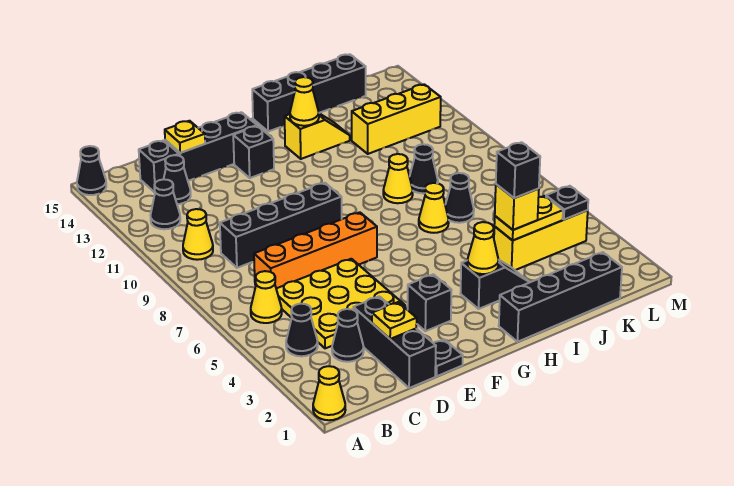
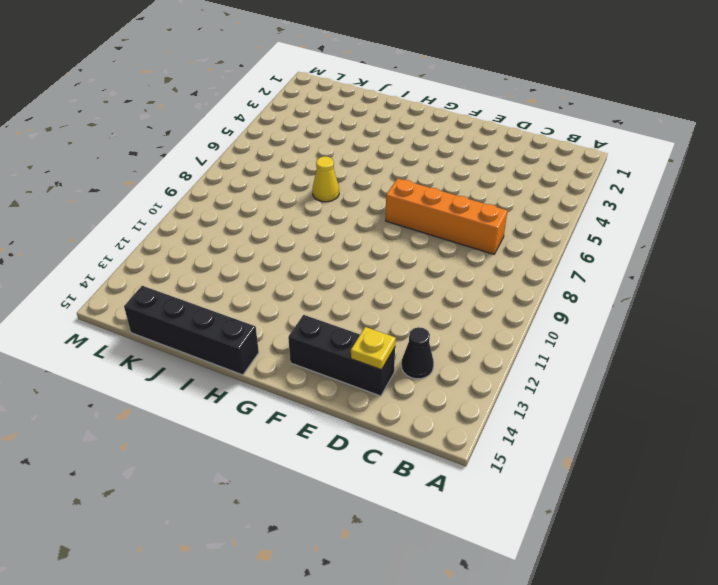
none -> yellow 1x1 cone [313,366,345,420]
none -> black 1x1 cone [77,146,106,195]
none -> black 1x1 cone [286,304,318,356]
none -> yellow 1x1 cone [251,271,282,323]

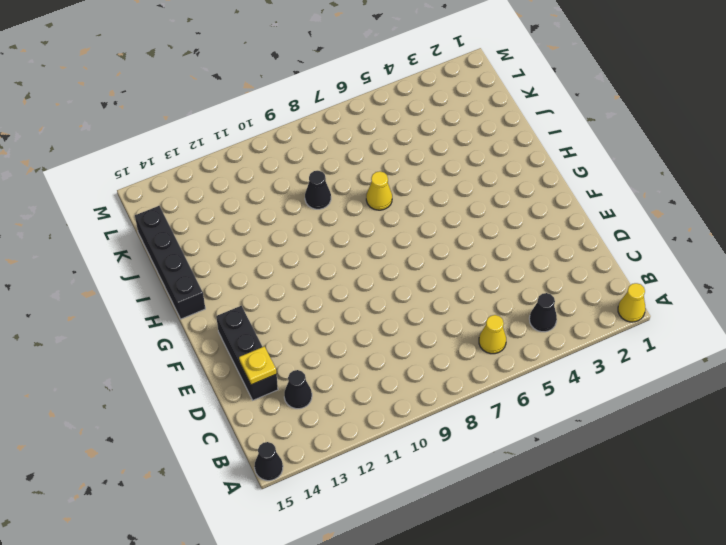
none -> yellow 1x1 cone [183,209,213,260]
none -> black 1x1 cone [151,179,180,229]
none -> black 1x1 cone [332,309,364,362]
none -> yellow 3x3 plate [276,259,405,348]

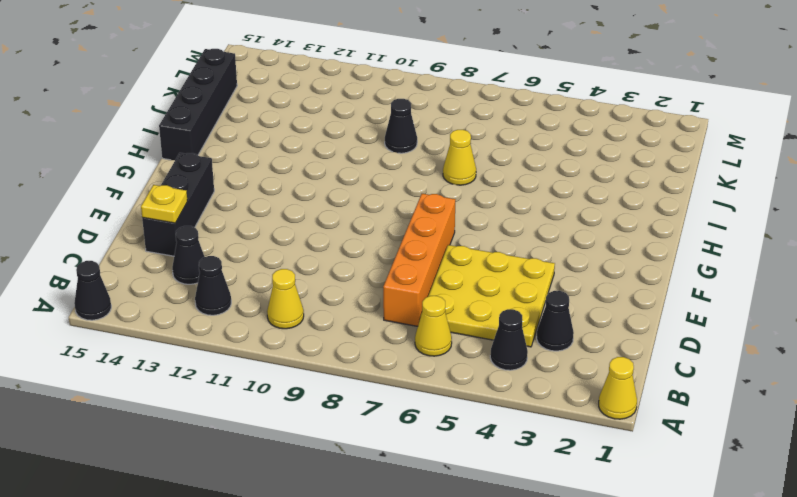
none -> black 1x4 brick [220,183,342,268]
none -> black 1x1 brick [139,140,179,192]
none -> black 1x3 brick [353,296,436,388]
none -> black 1x1 plate [434,339,463,376]

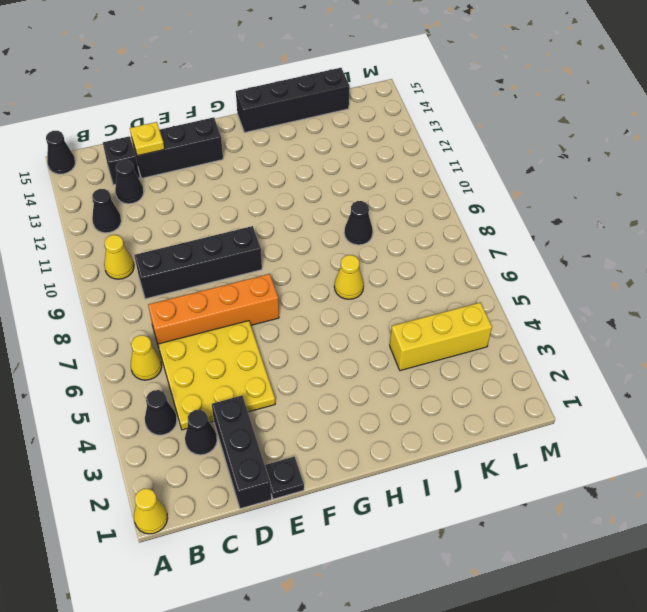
none -> black 1x1 brick [408,274,451,331]
none -> black 1x1 brick [233,126,274,178]
none -> black 1x4 brick [499,252,622,342]
none -> black 1x2 slope [460,260,530,309]

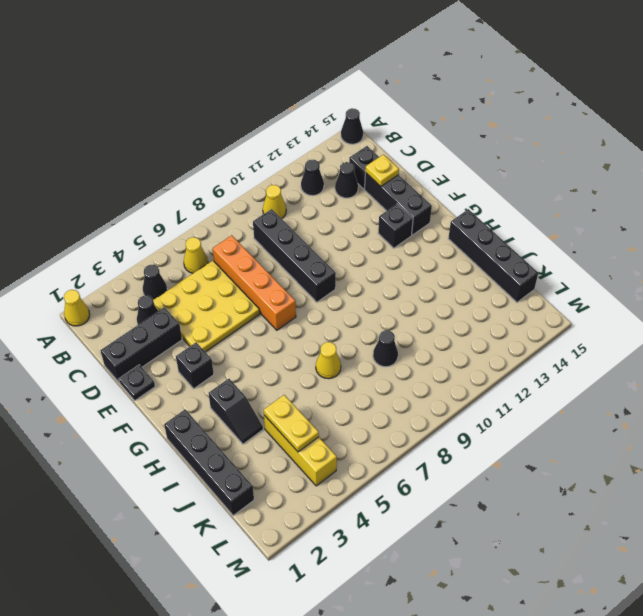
none -> yellow 1x2 slope [285,113,350,159]
none -> yellow 1x1 cone [383,154,413,203]
none -> black 1x1 cone [445,173,474,223]
none -> yellow 1x3 brick [352,84,441,154]

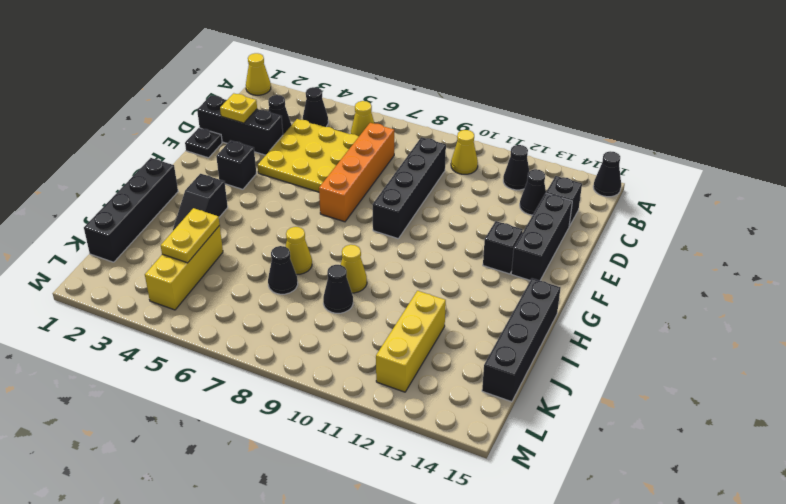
none -> yellow 1x2 slope [285,113,350,159]
none -> yellow 1x1 plate [165,121,205,153]
none -> yellow 1x1 cone [467,222,499,274]
none -> yellow 1x1 cone [290,77,319,126]

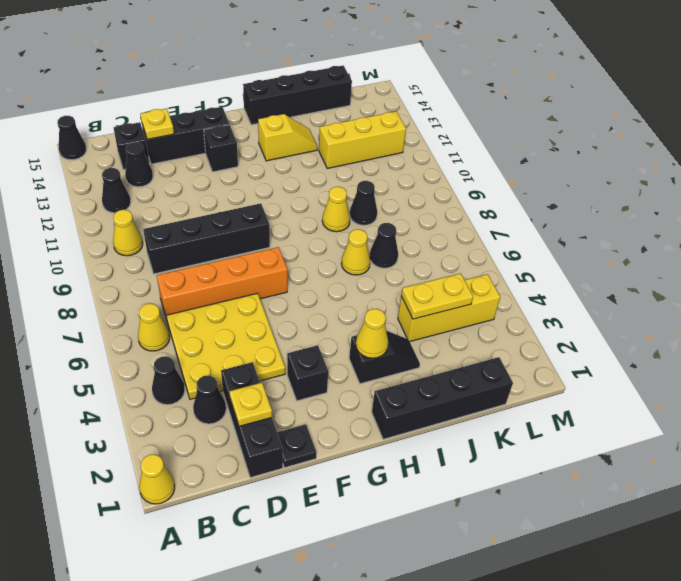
none -> yellow 1x1 cone [290,77,319,126]
none -> black 1x1 plate [546,186,588,220]
none -> yellow 1x1 brick [495,184,539,230]
none -> black 1x1 brick [496,142,540,198]

